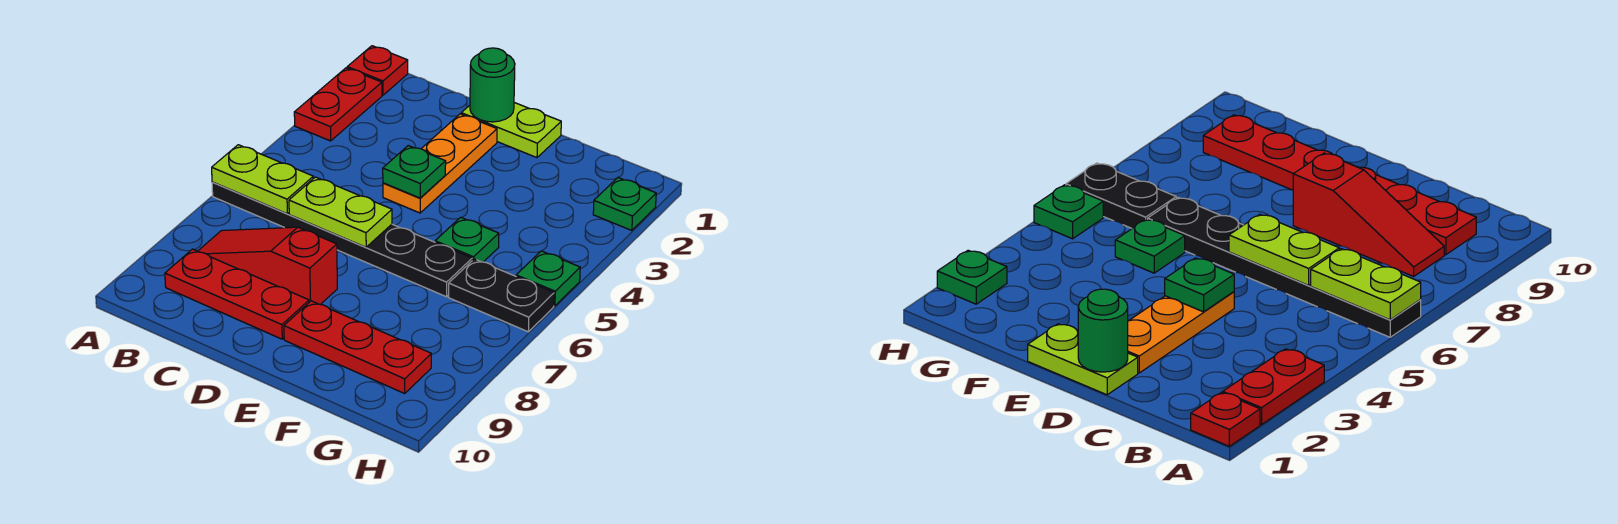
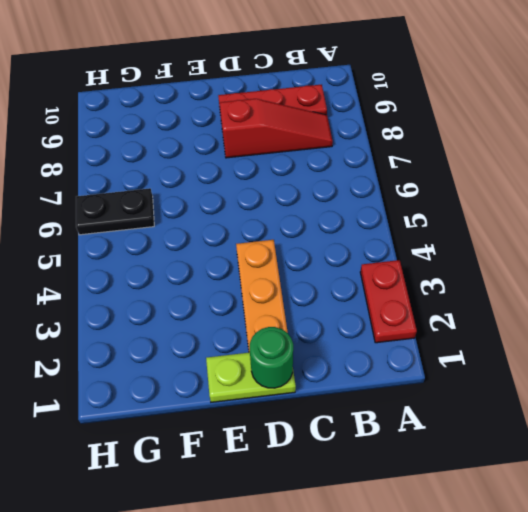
none -> red 1x1 plate [347,46,408,95]
none -> black 1x6 plate [212,182,472,297]
none -> red 1x3 plate [284,301,431,393]

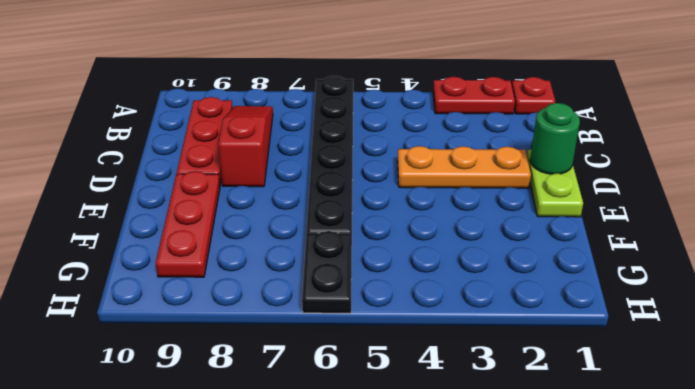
none -> green 1x1 plate [435,217,499,262]
none -> green 1x1 plate [593,178,656,230]
none -> green 1x1 plate [516,251,580,306]

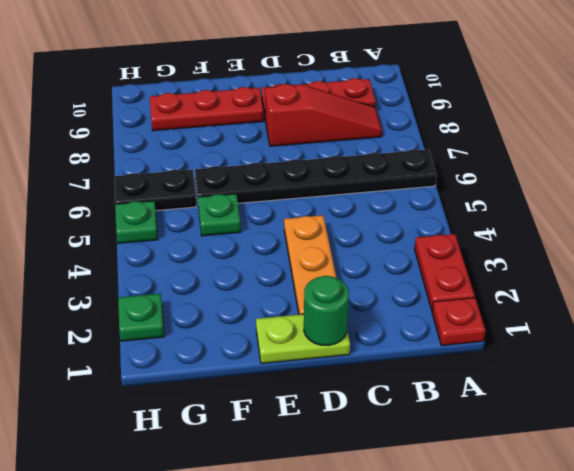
none -> lime 1x2 plate [212,145,313,214]
none -> lime 1x2 plate [289,177,392,247]
none -> green 1x1 plate [383,146,446,198]

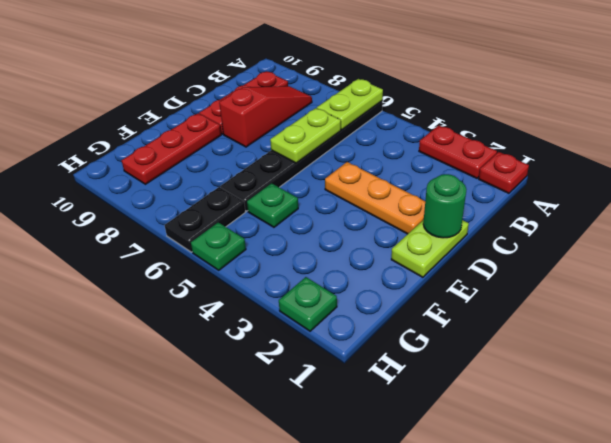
none -> green 1x1 plate [383,146,446,198]

